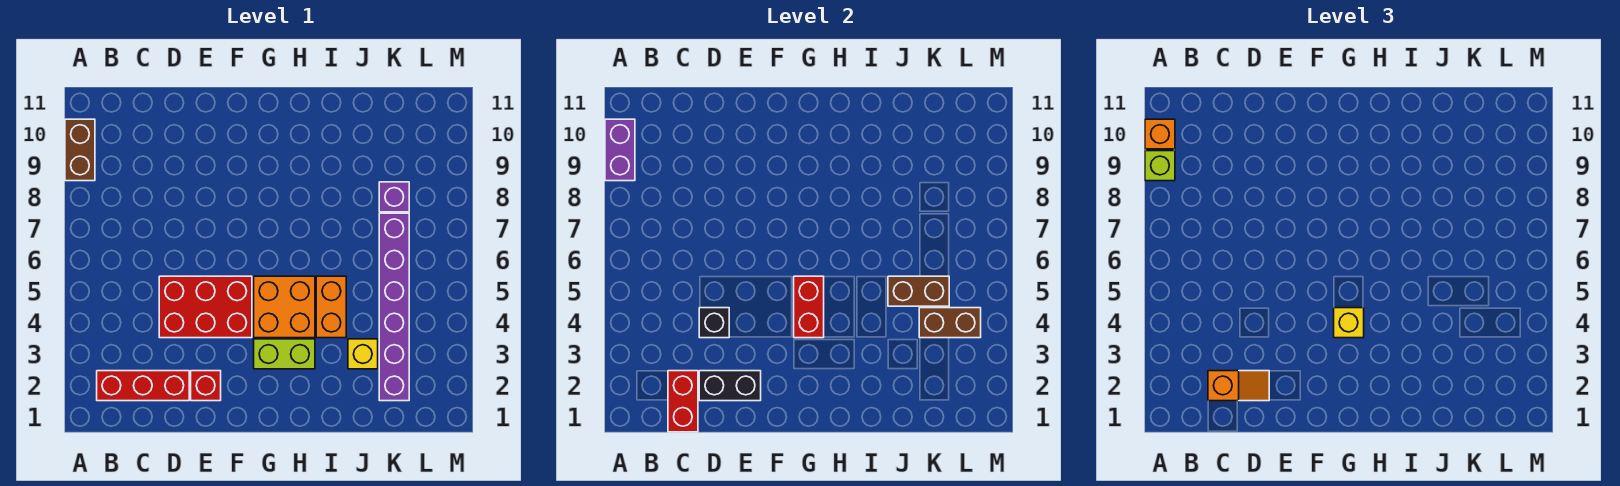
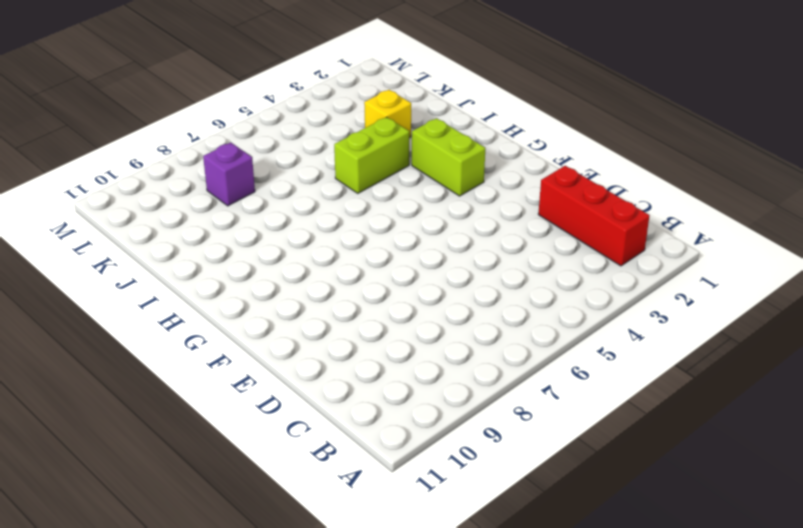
lime 1x2 brick [334,117,409,193] -> orange 1x2 brick [316,276,346,338]
none -> brown 1x2 brick [65,119,95,181]
none -> red 2x3 brick [159,276,252,338]
none -> red 1x1 brick [191,371,221,401]

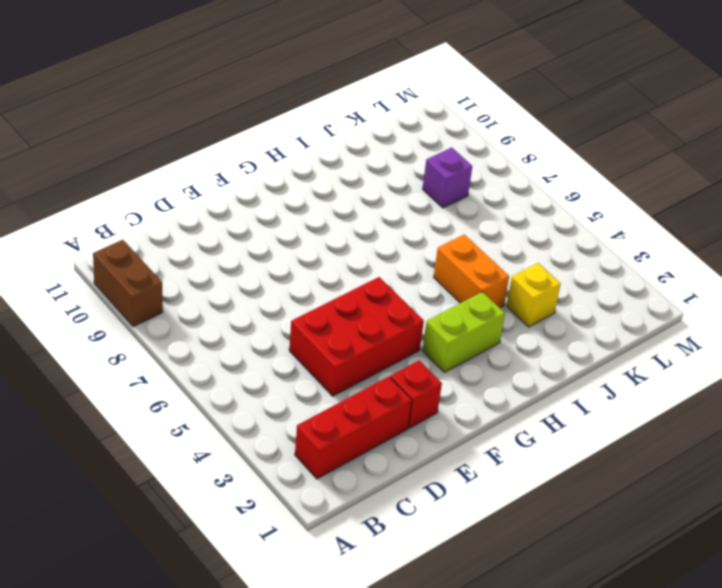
none -> orange 2x2 brick [254,276,315,338]
none -> purple 1x6 brick [379,213,409,401]
none -> purple 1x2 brick [605,119,635,181]

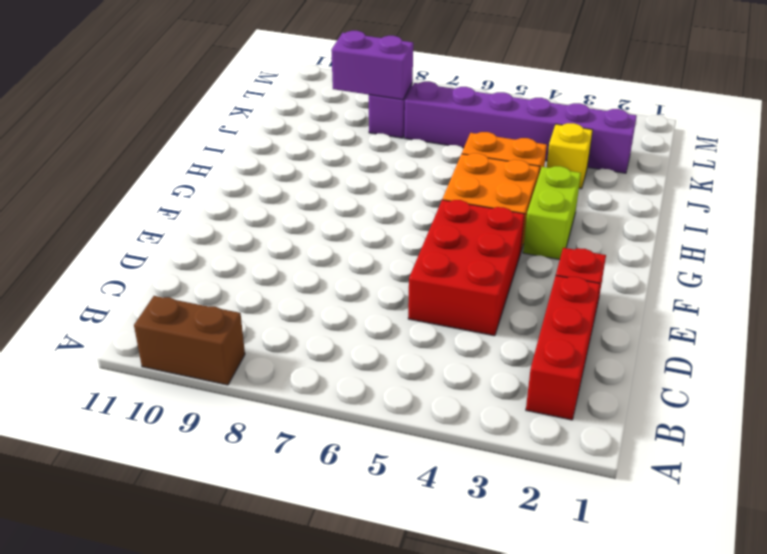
purple 1x2 brick [331,31,413,100] -> purple 1x2 brick moved to [605,119,635,181]
none -> red 1x2 brick [668,371,698,432]
none -> black 1x2 brick [699,371,761,401]
none -> black 1x1 brick [699,308,729,338]

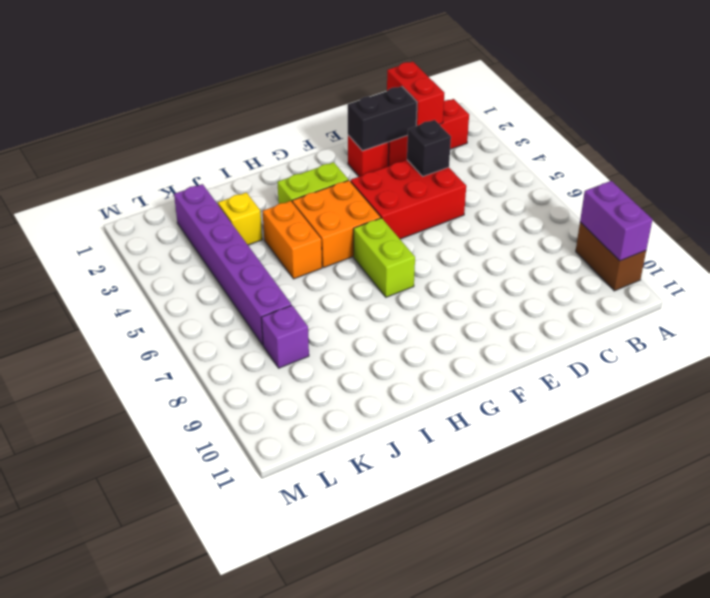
lime 1x2 brick [354,218,415,297] -> none
none -> red 1x2 brick [794,276,824,338]
none -> brown 1x2 brick [888,276,949,306]
none -> brown 1x2 brick [919,308,981,338]

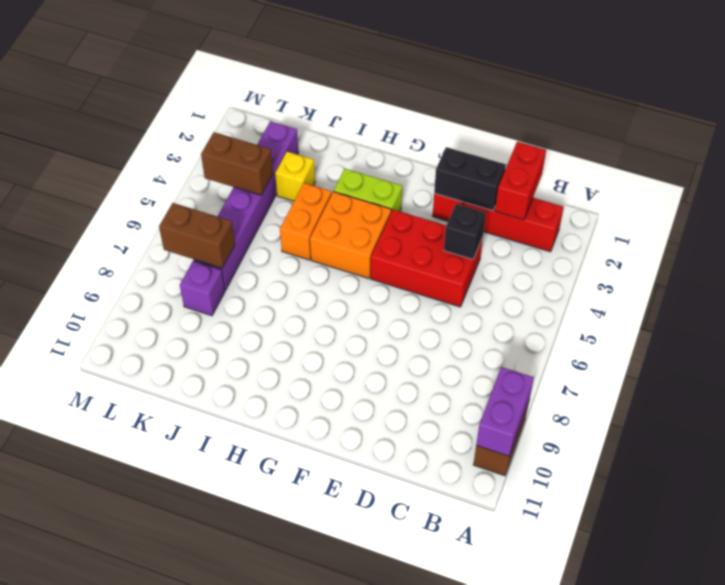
brown 1x2 brick [159,203,235,268] -> brown 1x2 brick moved to [888,276,949,306]
none -> red 1x2 brick [794,276,824,338]
none -> lime 1x1 brick [1145,151,1175,181]
none -> orange 1x1 brick [1145,119,1175,149]

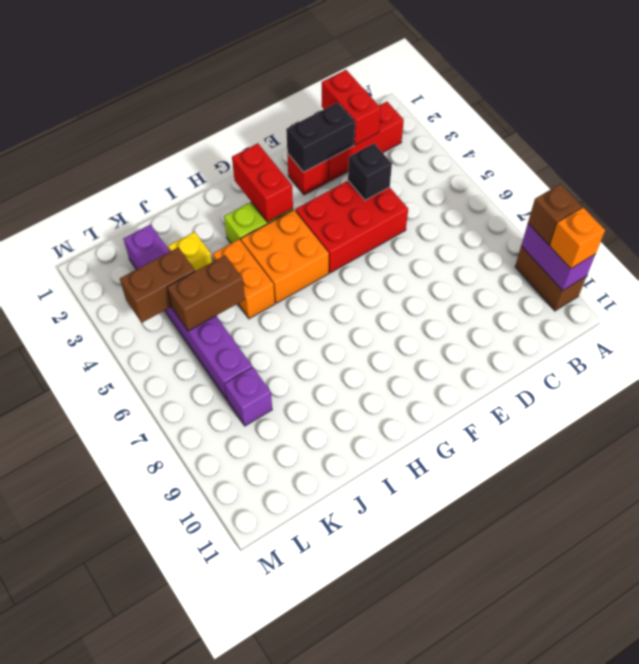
brown 1x1 brick [528,184,582,245] -> lime 1x1 brick [1145,151,1175,181]
red 1x2 brick [232,143,293,222] -> red 1x2 brick moved to [794,276,824,338]
none -> orange 1x2 slope [1208,371,1269,401]
none -> yellow 1x1 brick [1334,308,1364,338]

